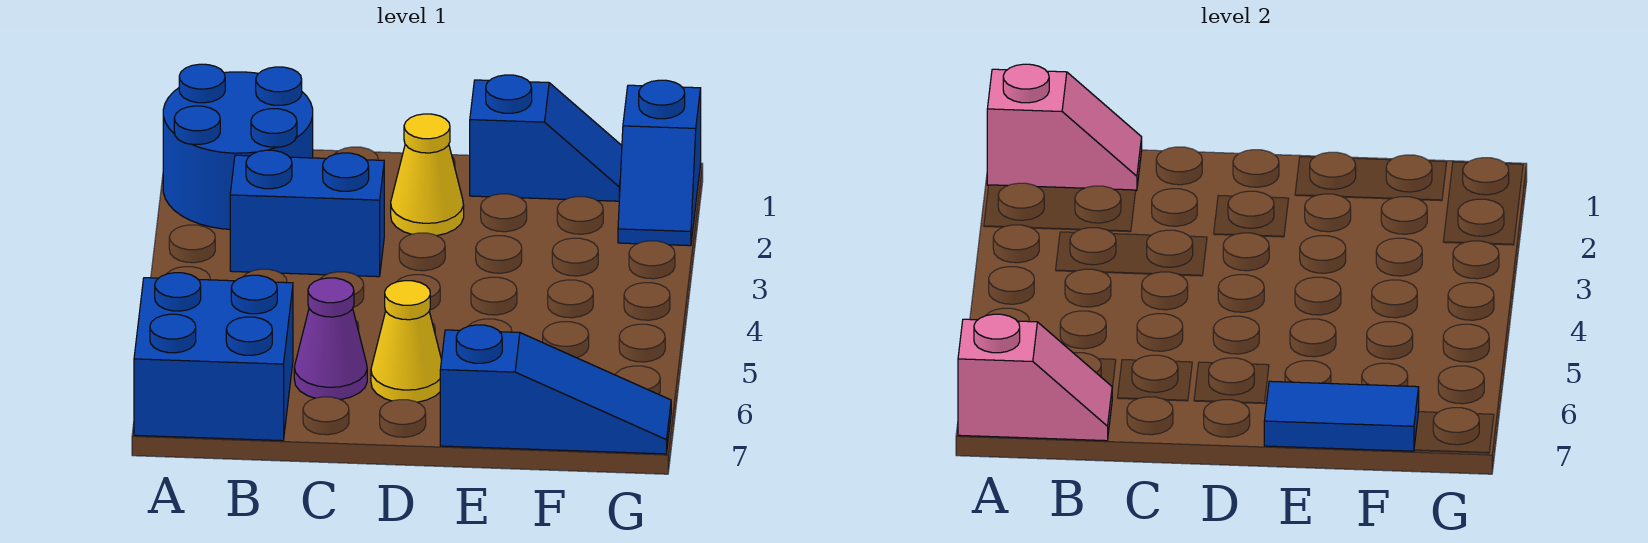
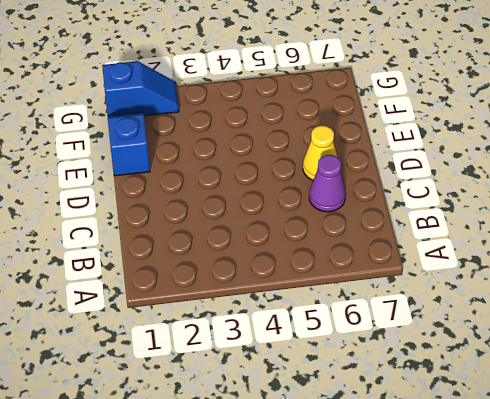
none -> blue 2x2 round brick [163,64,313,229]
none -> blue 2x2 brick [134,273,293,441]
none -> blue 1x2 brick [230,150,384,277]

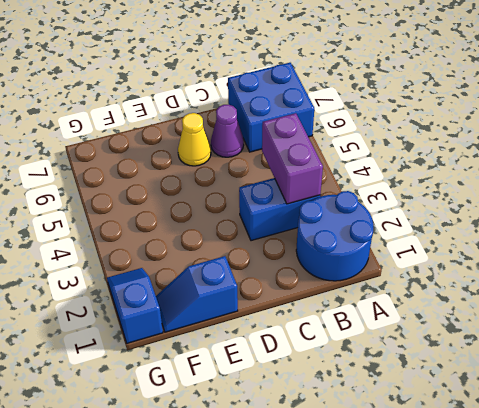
purple 1x2 brick [262,113,323,204] -> none
none -> yellow 1x1 cone [391,114,464,236]
none -> blue 1x3 slope [440,325,671,454]
none -> pink 1x2 slope [987,64,1142,191]

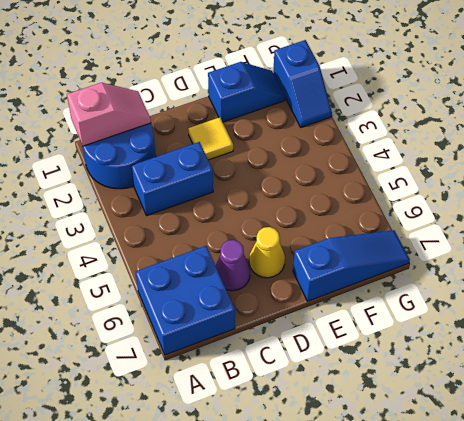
yellow 1x1 tile [188,117,233,160] -> yellow 1x1 cone [391,114,464,236]
none -> pink 1x2 slope [958,314,1112,441]
none -> blue 1x2 tile [1264,381,1419,451]

